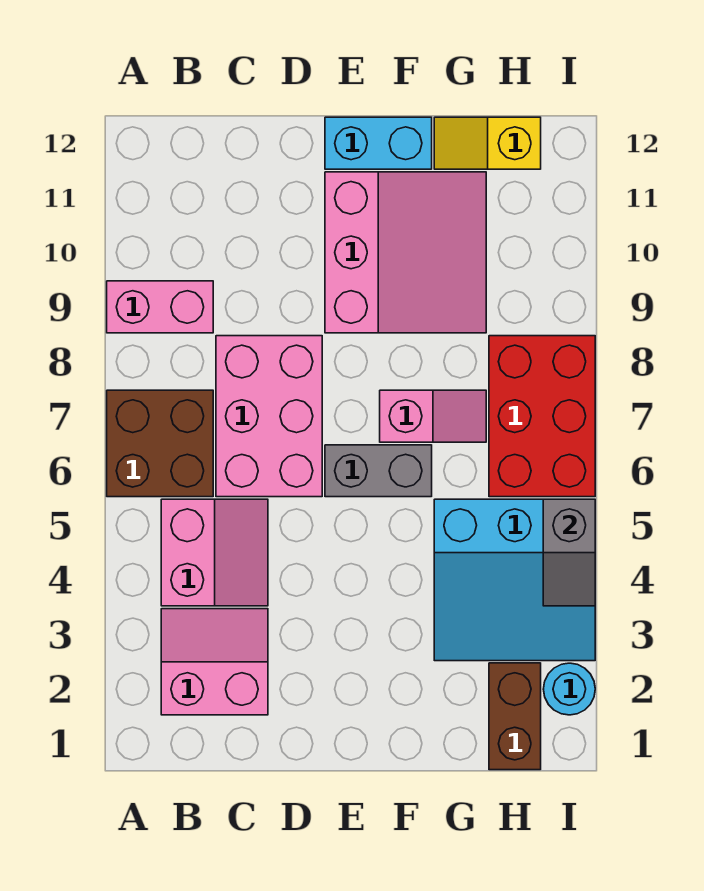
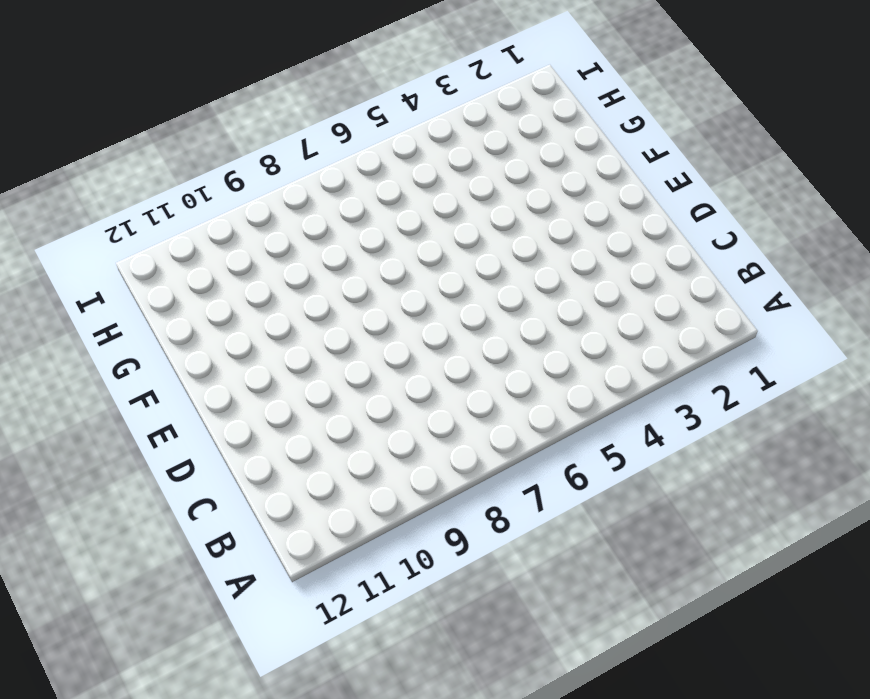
none -> brown 2x2 brick [107,390,213,497]
none -> pink 1x2 brick [107,281,213,333]
none -> pink 2x2 slope [161,609,268,715]

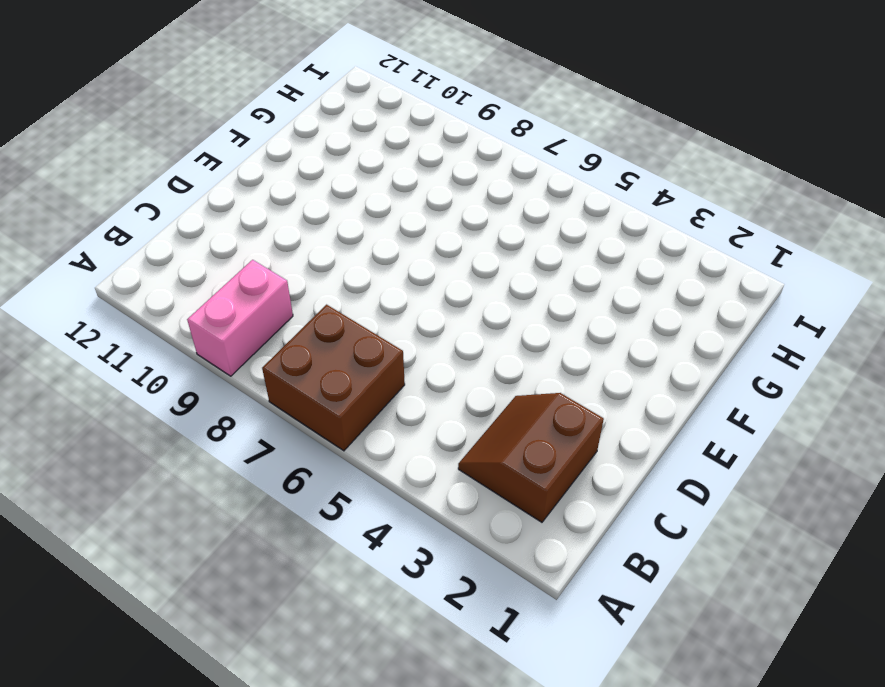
brown 2x2 slope [458,393,604,522] -> pink 2x2 slope [161,609,268,715]
none -> pink 2x2 slope [161,499,268,606]
none -> pink 2x3 brick [216,336,322,497]
none -> grey 1x2 brick [325,445,432,497]

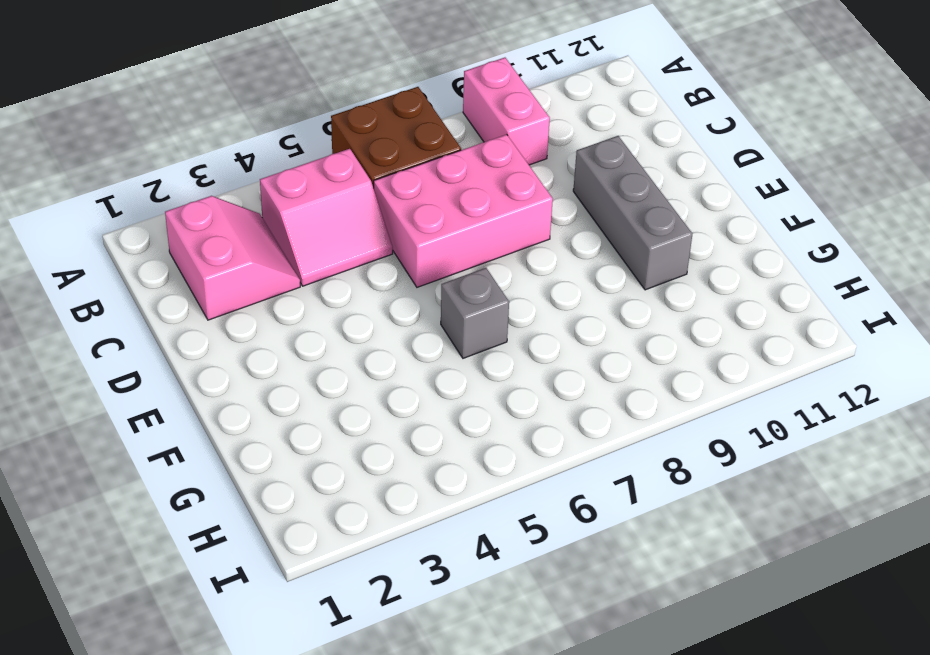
grey 1x3 brick [573,136,692,290] -> pink 3x3 slope [325,172,486,333]
grey 1x1 brick [441,268,509,358] -> grey 1x2 brick [325,445,432,497]
none -> cyan 1x2 brick [325,117,432,169]
none -> pink 1x2 slope [380,390,486,442]
none -> cyan 3x3 slope [434,499,595,661]

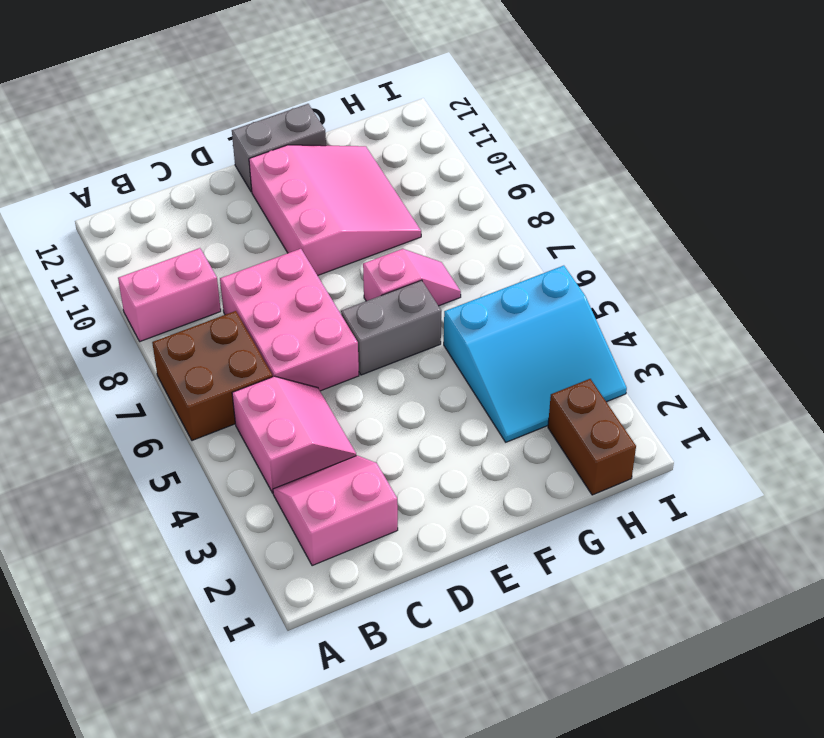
grey 1x2 brick [232,104,326,192] -> cyan 1x2 brick [325,117,432,169]
none -> yellow 1x2 slope [434,117,541,169]
none -> red 2x3 brick [489,336,595,497]
none -> cyan 1x1 round brick [543,663,595,715]

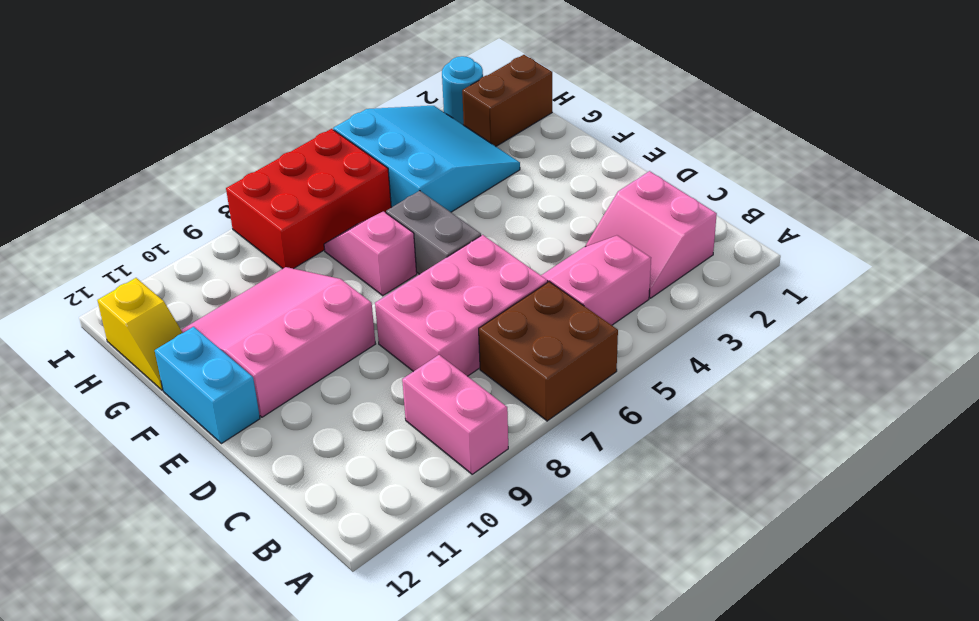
none -> grey 1x2 slope [543,499,595,606]

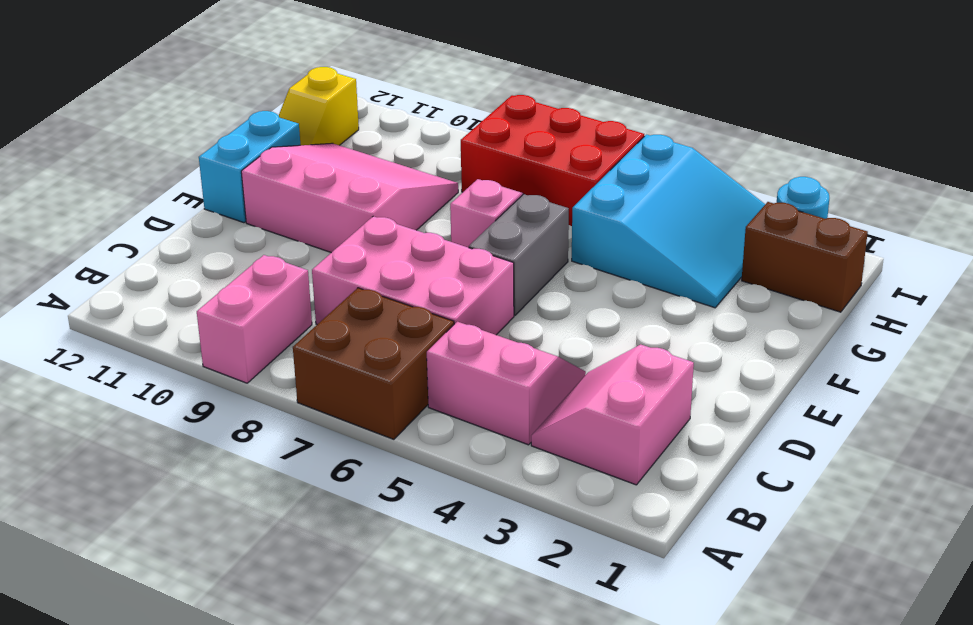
none -> grey 1x2 slope [543,499,595,606]

